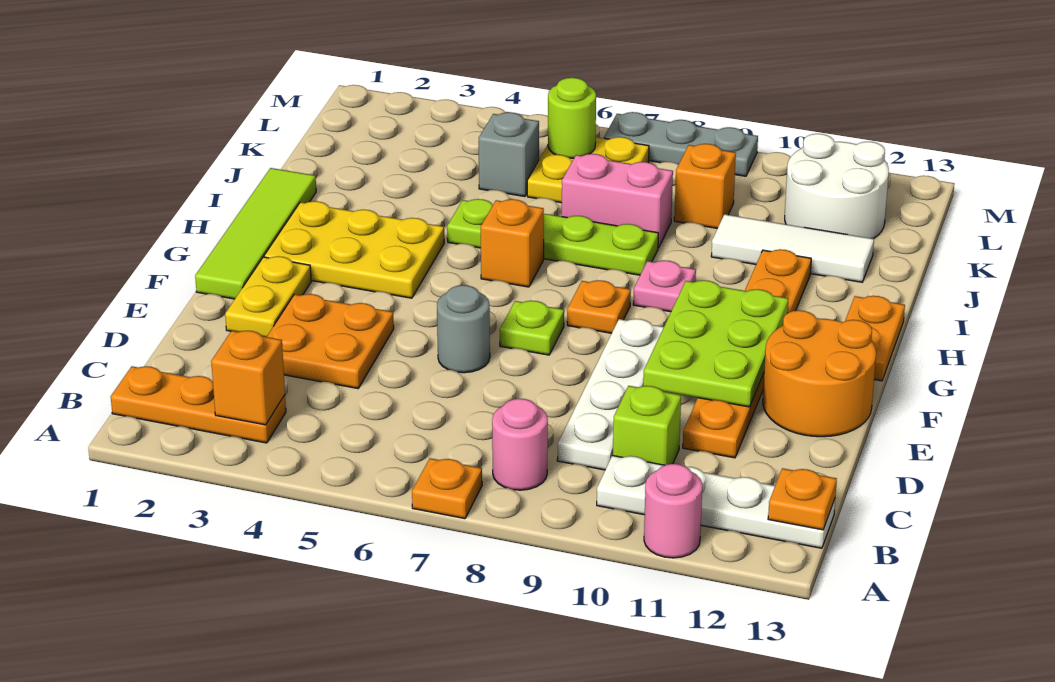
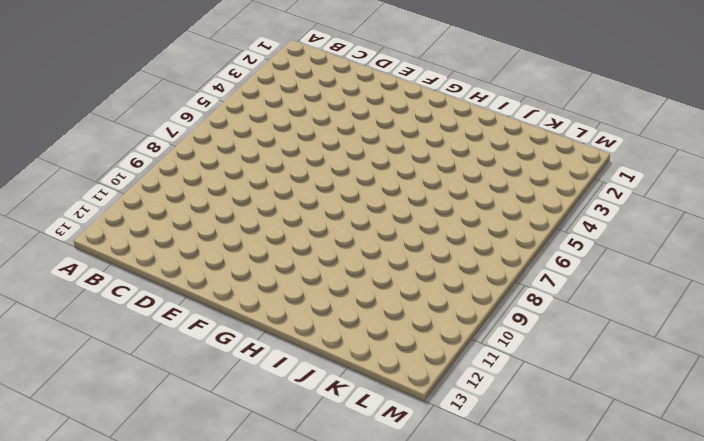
none -> orange 1x1 plate [412,458,482,519]
none -> pink 1x1 round brick [644,464,702,558]
none -> orange 1x3 plate [111,366,286,443]
none -> pink 1x1 round brick [492,399,548,490]

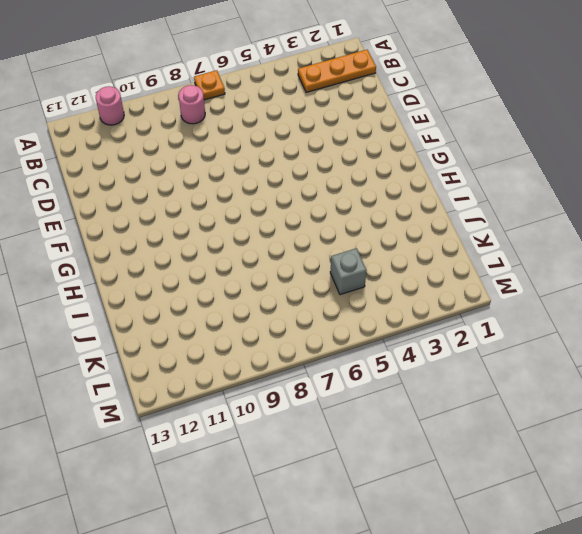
none -> white 1x4 plate [597,455,835,548]
none -> white 1x4 plate [557,319,664,470]
none -> lime 1x1 brick [613,386,681,465]
none -> orange 2x2 plate [267,294,394,388]

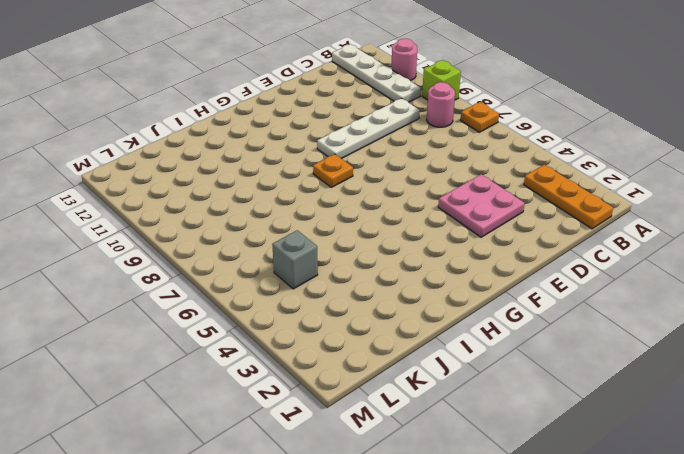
lime 1x1 brick [422,60,461,100] -> lime 1x1 brick moved to [613,386,681,465]
pink 2x2 plate [438,174,524,237] -> orange 2x2 plate [267,294,394,388]
none -> orange 1x6 plate [683,249,811,458]
none -> yellow 1x2 plate [225,256,311,337]
none -> grey 1x1 round brick [437,285,490,373]
none -> orange 2x2 round brick [763,310,876,437]

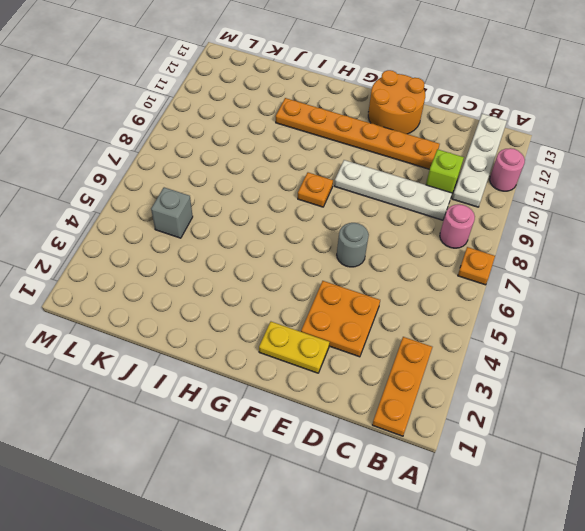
none -> lime 1x4 tile [195,168,316,299]
none -> lime 1x1 plate [500,301,564,355]
none -> yellow 2x3 plate [264,201,444,298]
none -> orange 1x2 plate [845,296,905,381]

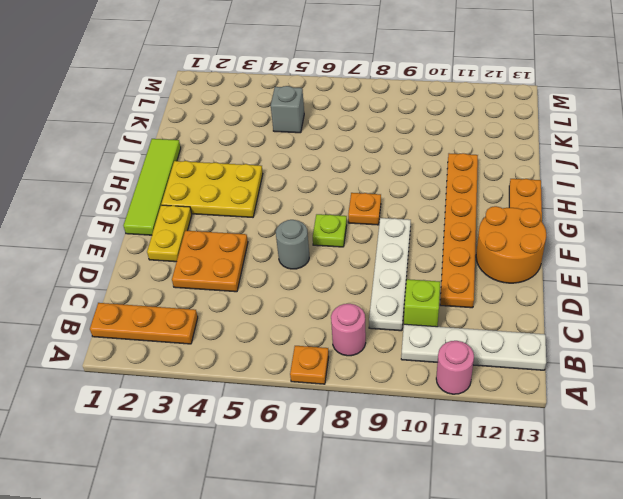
none -> orange 1x1 brick [481,199,544,287]
none -> pink 1x1 plate [633,260,696,312]
none -> lime 1x4 plate [447,199,658,275]
none -> pink 1x2 brick [562,154,673,248]

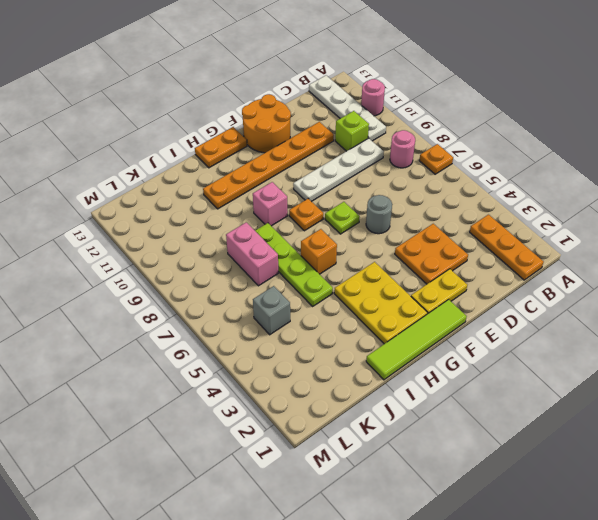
pink 1x1 brick [253,182,288,226] -> pink 1x1 plate [633,260,696,312]
none -> white 1x3 tile [711,214,874,282]
none -> yellow 2x2 plate [527,137,649,203]
none -> orange 1x1 brick [674,144,736,228]
none -> white 2x2 round brick [785,134,889,239]

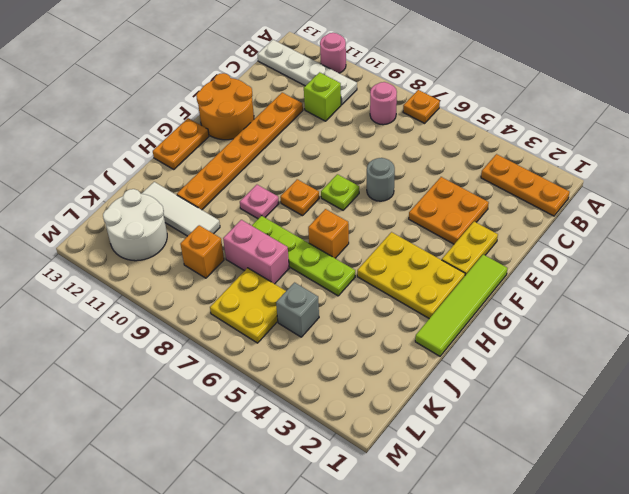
none -> white 1x4 plate [557,319,664,470]
none -> grey 1x3 plate [604,112,758,176]
none -> orange 1x1 brick [211,331,285,425]
none -> orange 1x1 plate [768,468,837,530]

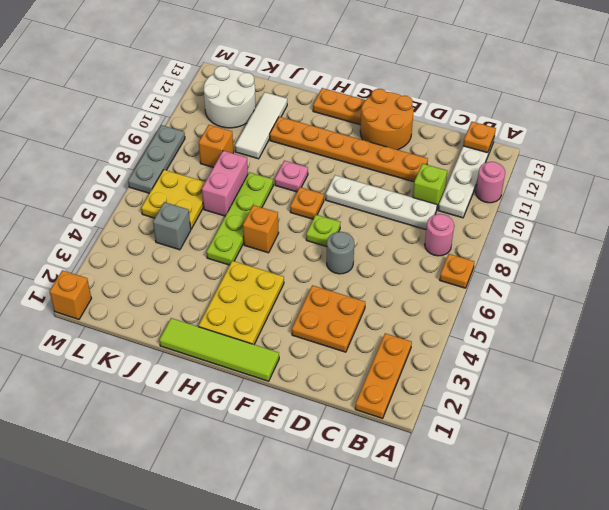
orange 1x1 brick [49,270,91,319] -> orange 1x1 brick moved to [211,331,285,425]
none -> yellow 1x2 plate [225,256,311,337]
none -> lime 2x3 plate [643,280,788,407]
none -> lime 1x1 round brick [548,78,596,158]

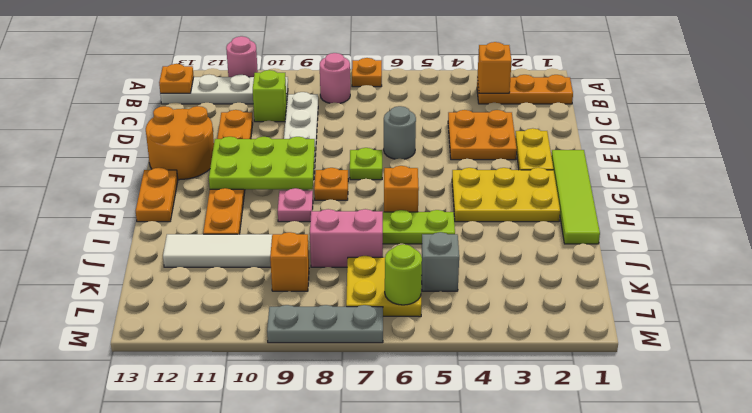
lime 2x3 plate [209,137,315,189] -> lime 2x3 plate turned to [643,280,788,407]
none -> white 2x2 round brick [785,134,889,239]

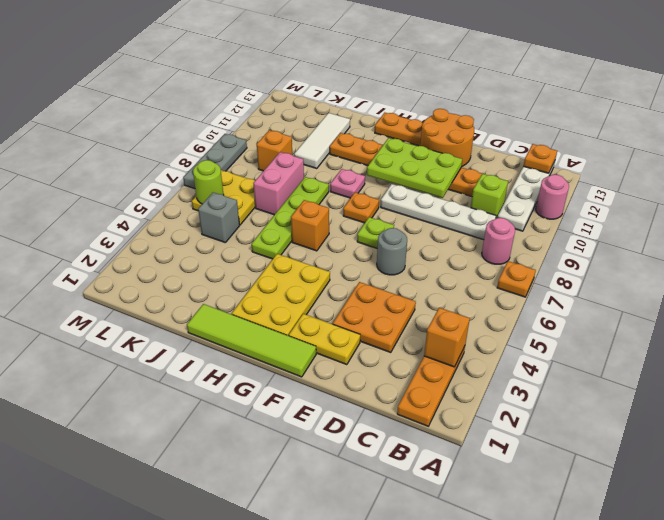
none -> white 2x2 round brick [785,134,889,239]

